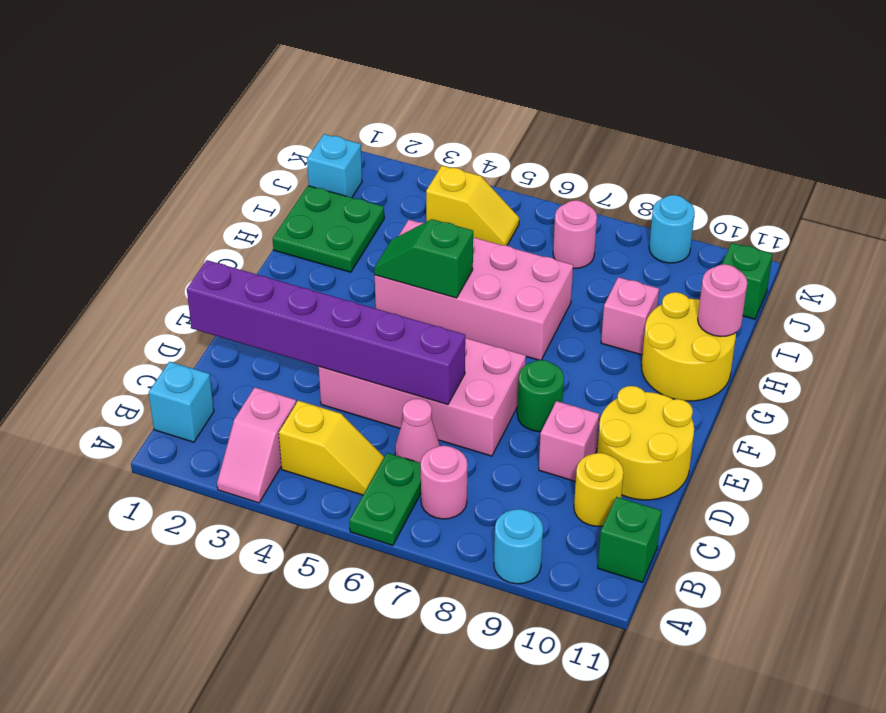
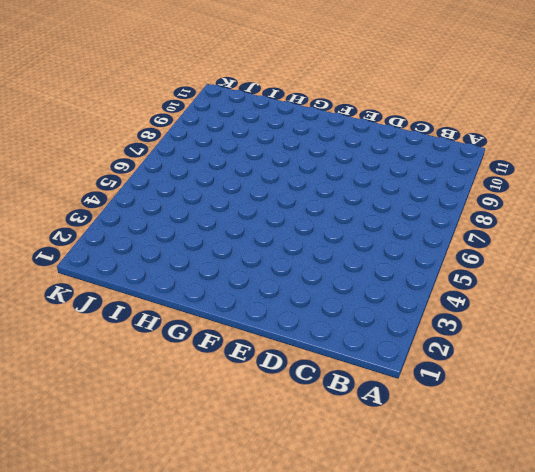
none -> pink 1x2 slope [217,387,296,503]
none -> green 1x2 plate [349,453,421,545]
none -> cyan 1x1 round brick [494,509,543,584]

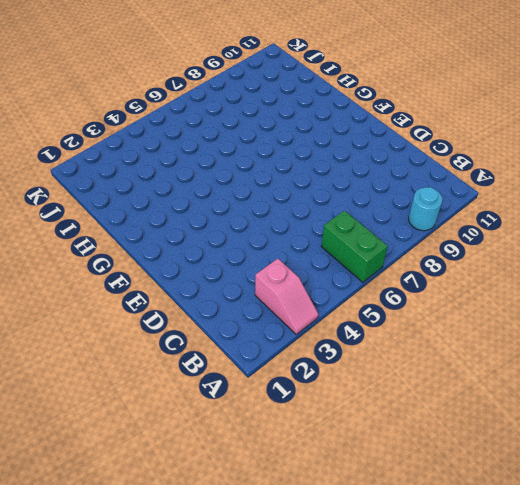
green 1x2 brick [321,211,388,282] -> green 1x2 plate [349,453,421,545]
none -> cyan 1x1 brick [149,362,214,442]
none -> yellow 1x2 slope [279,401,384,495]
none -> pink 1x1 round brick [421,446,467,519]

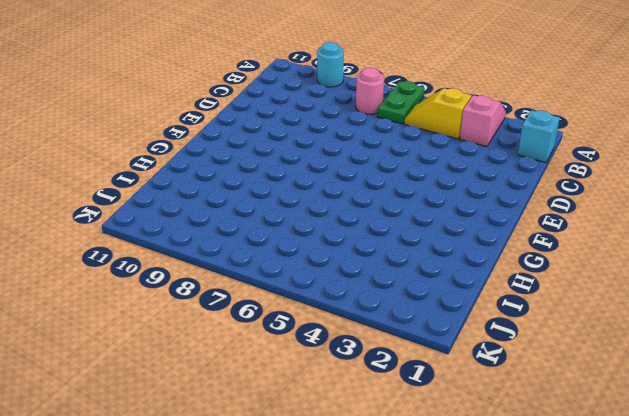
none -> green 1x1 brick [598,497,661,582]
none -> pink 1x1 cone [395,399,440,463]
none -> yellow 1x1 round brick [574,453,624,526]

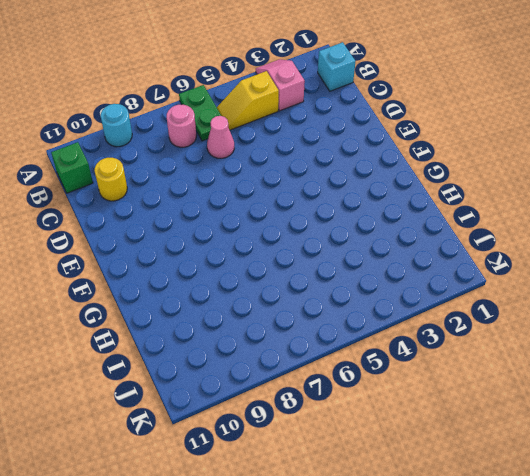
none -> pink 2x4 brick [319,338,526,456]
none -> pink 1x1 brick [539,401,599,482]
none -> yellow 2x2 round brick [597,386,694,500]

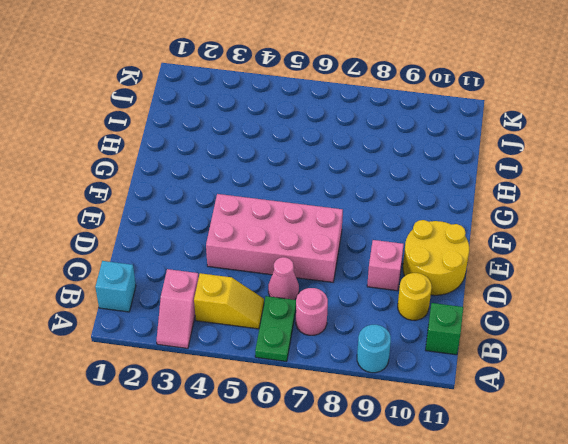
none -> green 1x1 round brick [517,360,564,432]
none -> pink 2x4 brick [375,220,573,360]
none -> yellow 2x2 round brick [641,292,736,401]

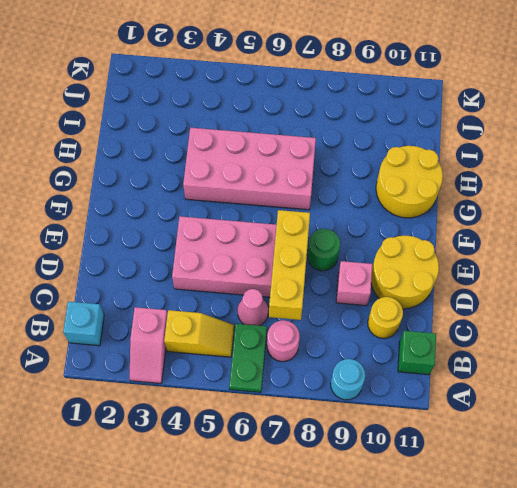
yellow 1x3 brick [269,210,310,320] -> none
none -> green 2x2 plate [273,186,384,272]
none -> pink 1x1 brick [601,277,659,355]
none -> cyan 1x1 brick [307,134,362,198]

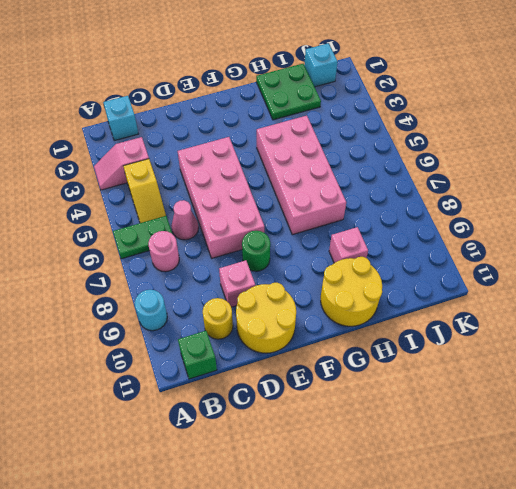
none -> yellow 1x2 slope [426,166,519,245]
none -> pink 1x1 round brick [553,200,597,268]
none -> green 1x1 brick [722,243,772,319]

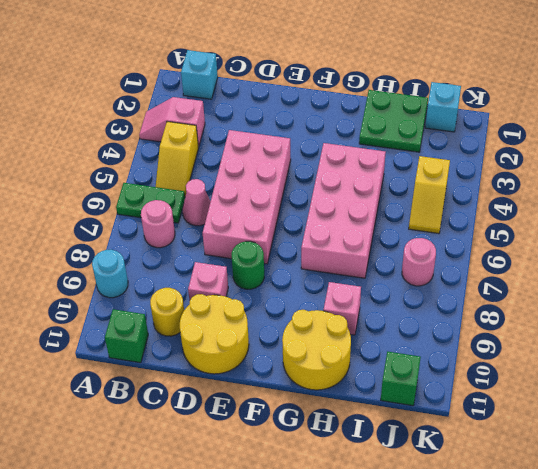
none -> cyan 1x1 round brick [649,195,695,263]
none -> purple 1x6 brick [187,260,465,405]
none -> green 1x2 slope [374,219,473,298]

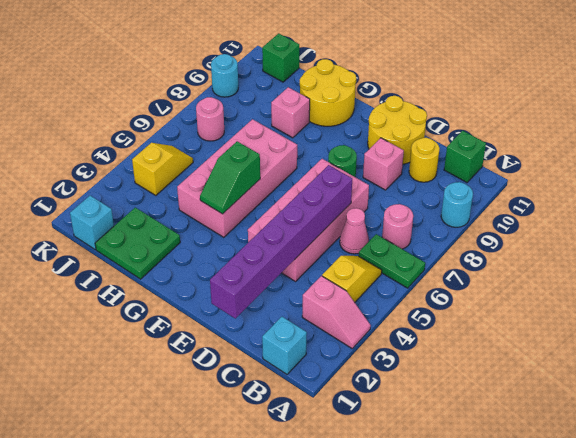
none -> pink 1x1 round brick [698,264,747,337]

